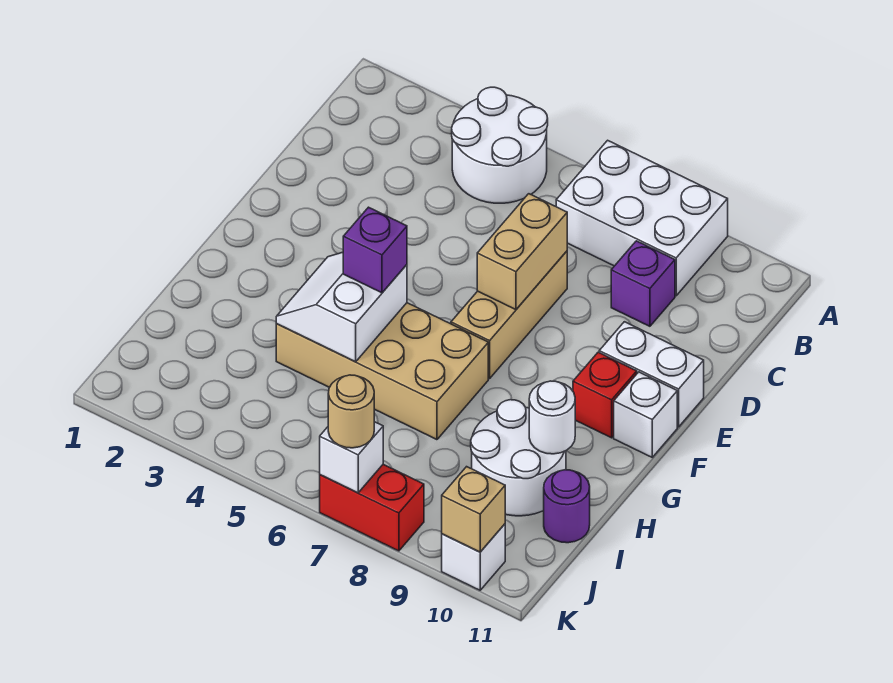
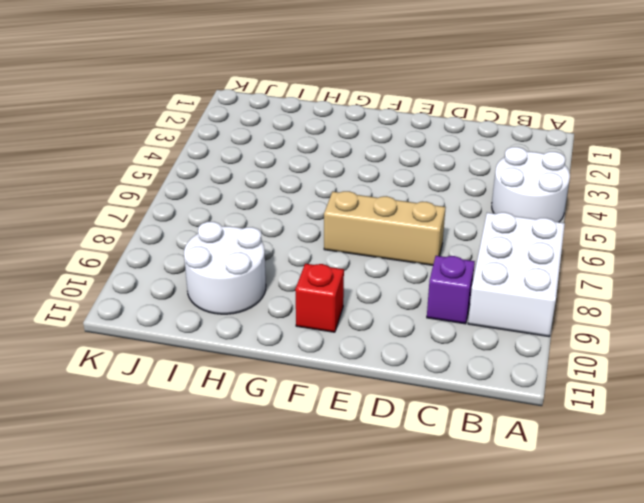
none -> white 1x2 brick [599,322,704,427]
none -> white 1x1 brick [614,372,677,457]
none -> tan 2x4 brick [276,303,488,440]

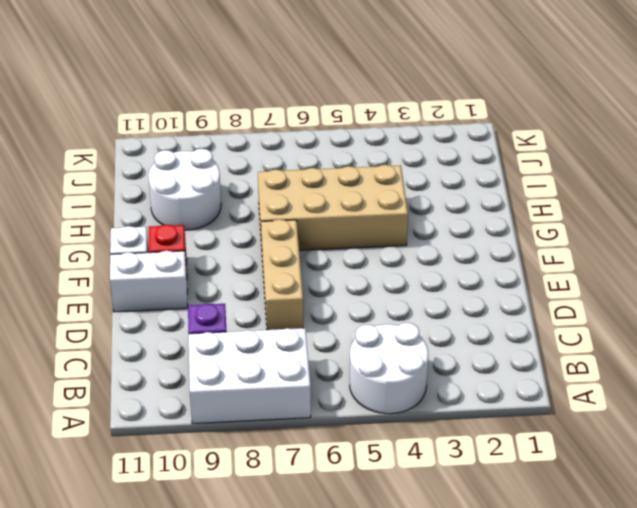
none -> purple 1x1 round brick [544,470,590,543]
none -> red 1x2 brick [320,464,424,551]
none -> white 1x1 brick [442,524,505,590]

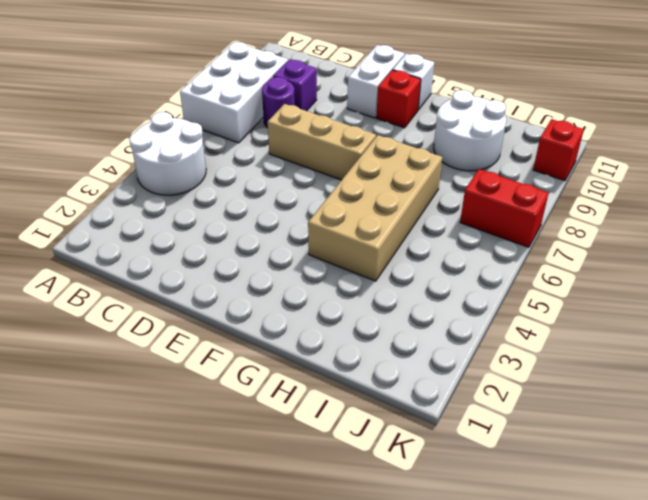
purple 1x1 round brick [262,77,295,128] -> purple 1x1 round brick moved to [544,470,590,543]
red 1x2 brick [460,169,549,247] -> red 1x2 brick turned to [320,464,424,551]
red 1x1 brick [533,119,584,181] -> white 1x1 brick [442,524,505,590]
none -> tan 1x2 brick [477,194,567,310]
none -> white 2x2 slope [276,252,407,362]
none -> white 1x1 round brick [529,381,575,454]

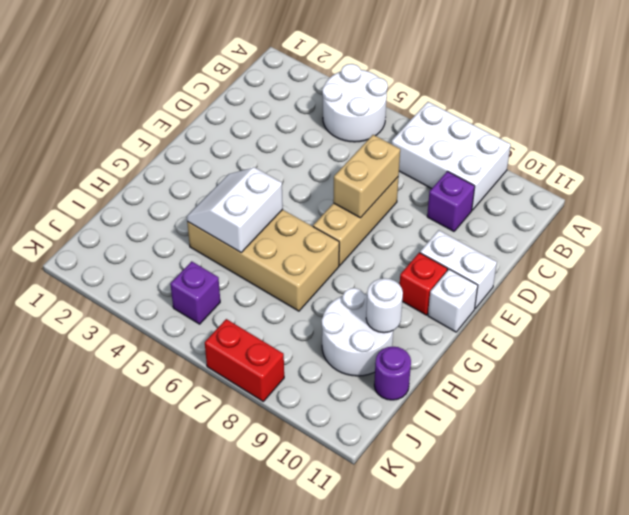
purple 1x1 brick [170,261,220,324] -> purple 1x1 brick moved to [343,207,407,293]
none -> white 1x1 brick [442,524,505,590]
none -> white 1x1 brick [320,422,383,493]
none -> tan 1x1 brick [442,467,505,552]

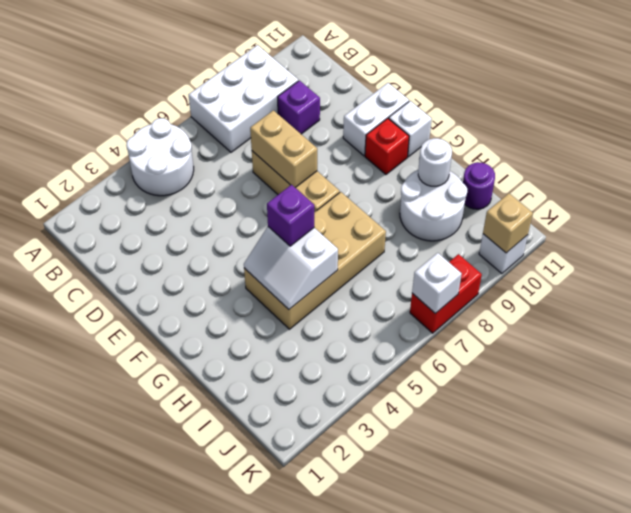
none -> tan 1x1 round brick [328,375,374,448]

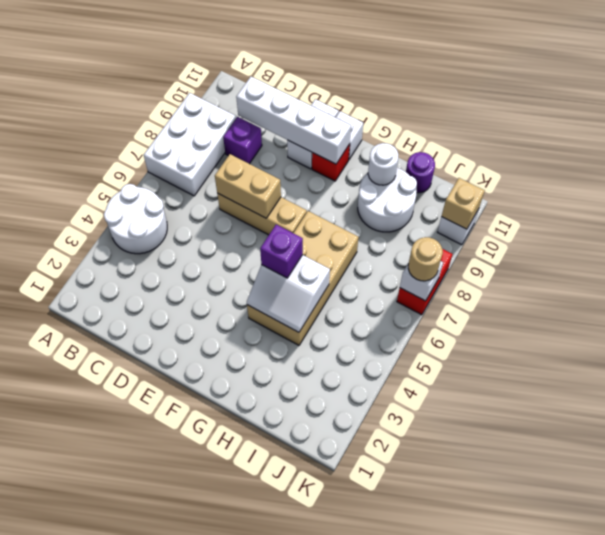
white 1x4 brick [236,77,351,164] -> none

